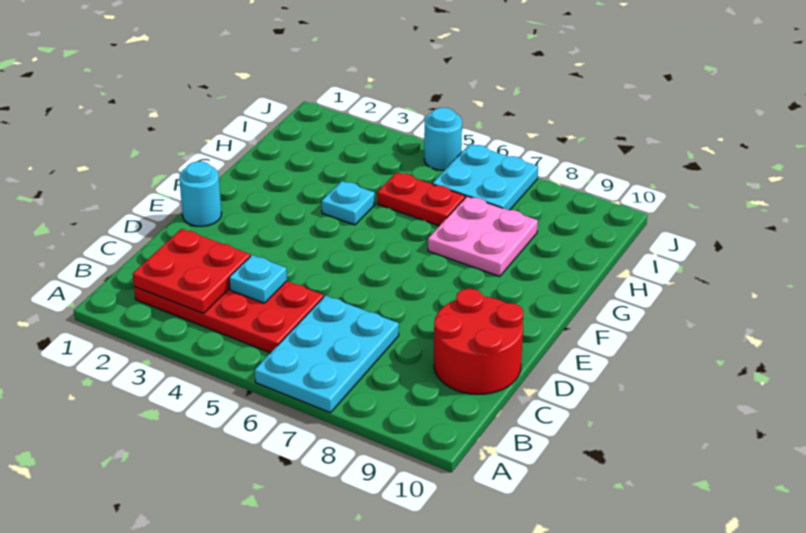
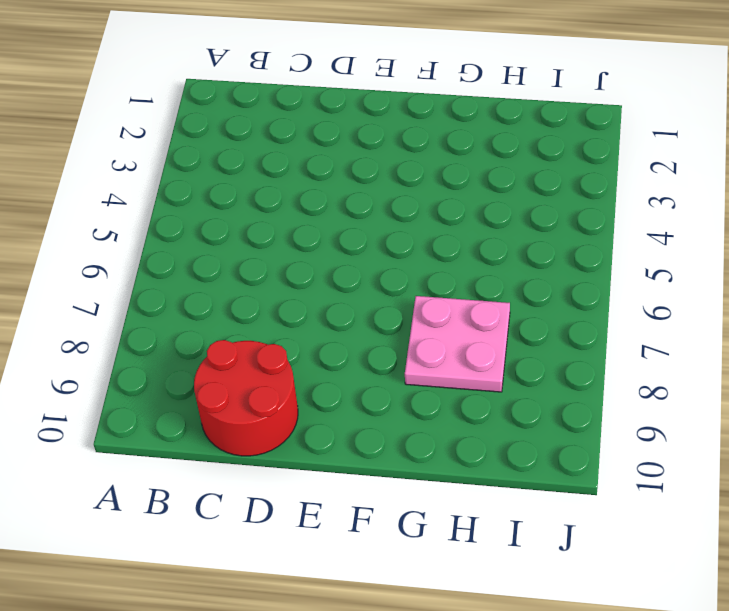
none -> cyan 2x3 plate [255,295,399,413]
none -> red 2x4 plate [134,281,324,353]

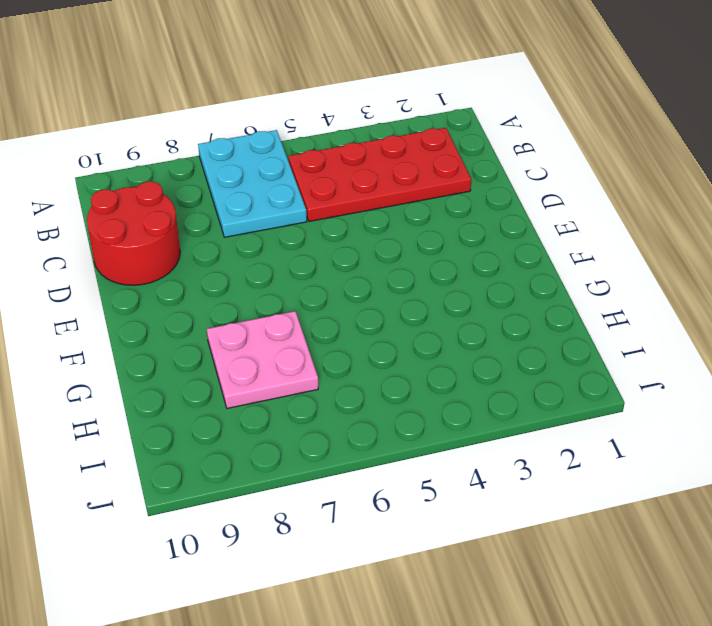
none -> cyan 1x1 round brick [179,161,222,226]
none -> cyan 1x1 plate [322,181,375,225]

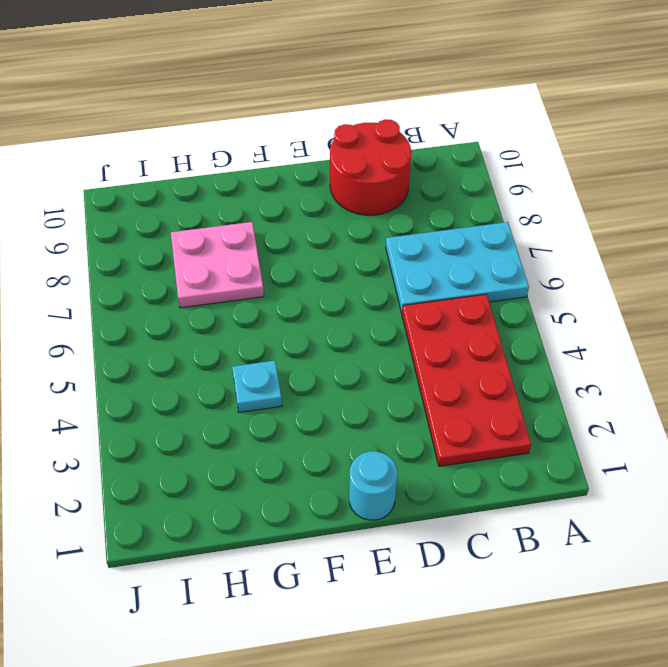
none -> red 1x2 plate [377,172,465,226]
none -> cyan 2x2 plate [433,144,538,210]

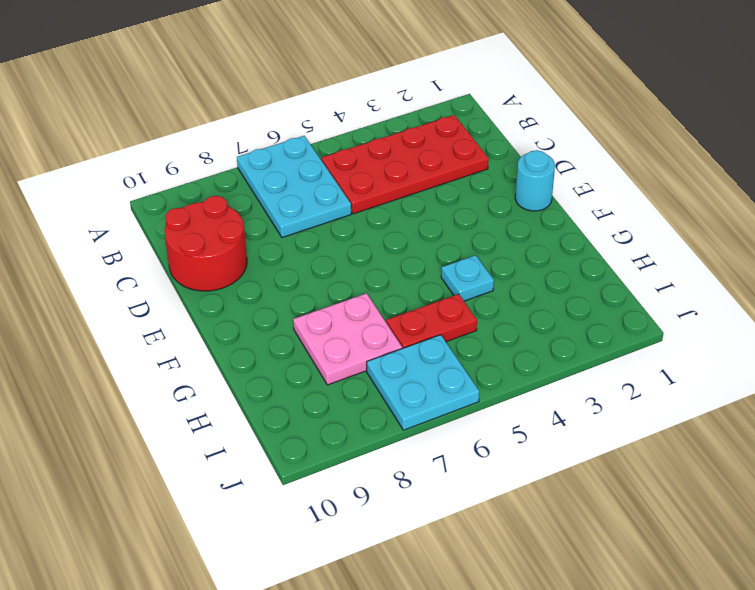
none -> cyan 1x1 round brick [424,108,462,170]
none -> red 2x2 plate [133,229,250,314]

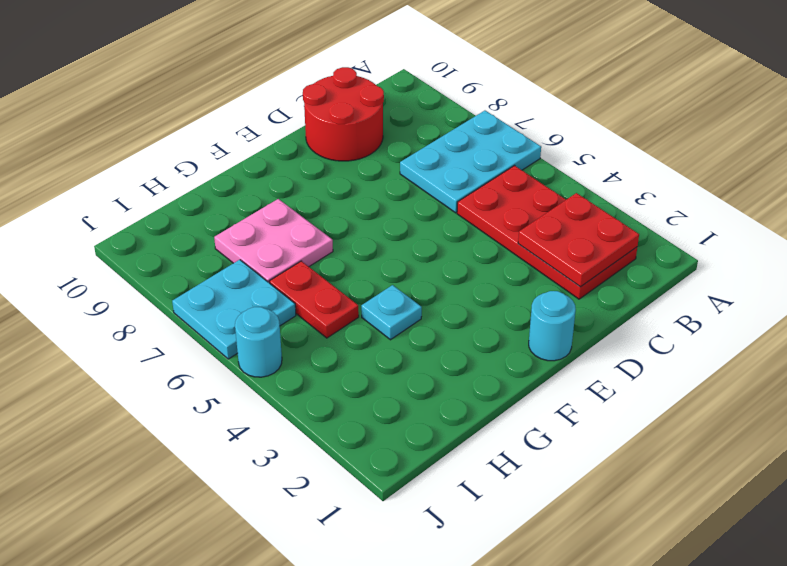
none -> cyan 1x1 plate [229,255,287,303]

